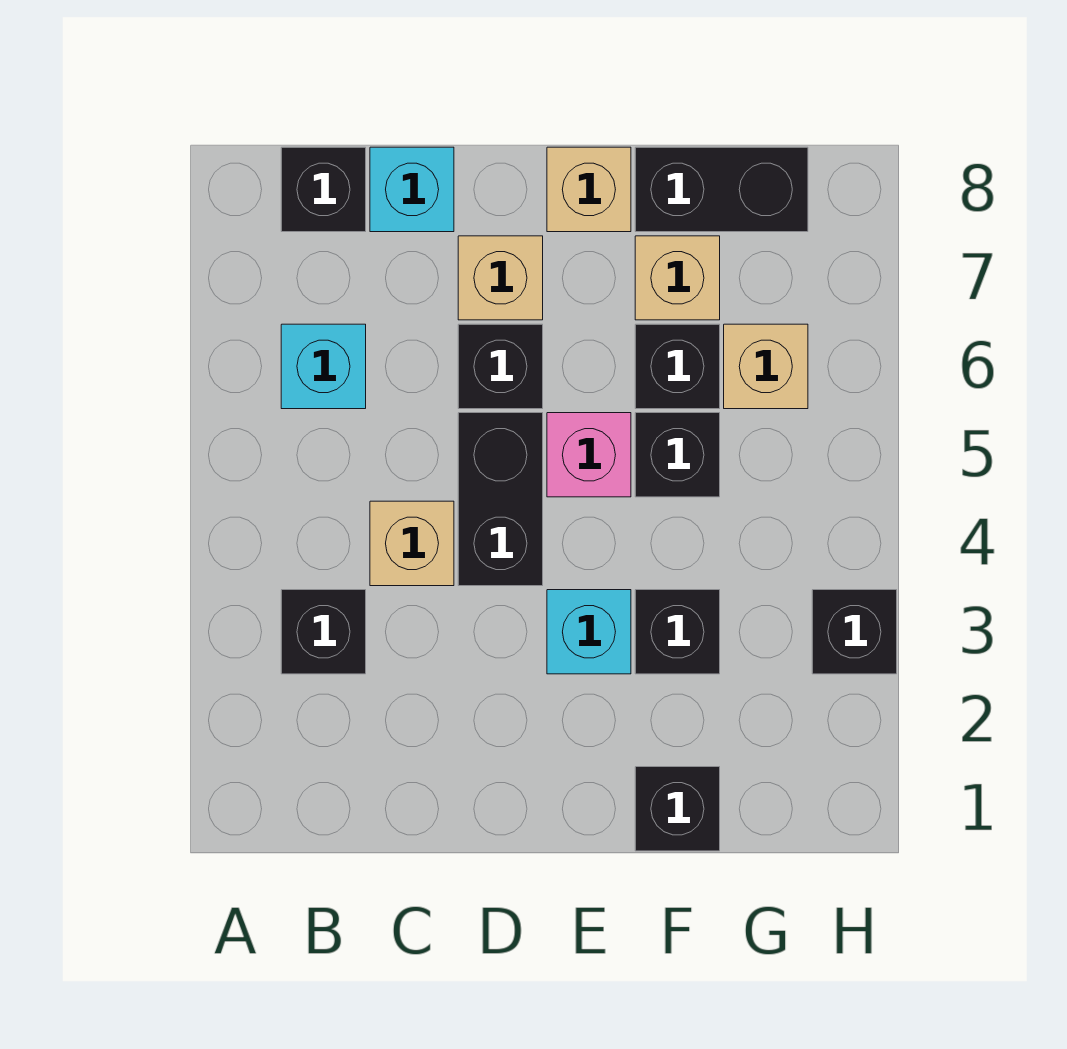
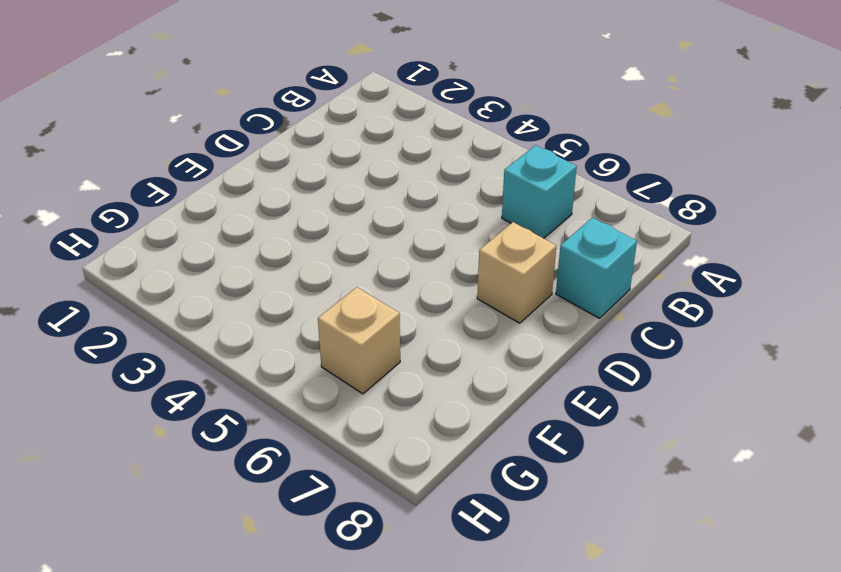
none -> black 1x1 brick [281,590,366,674]
none -> black 1x1 brick [281,147,366,232]
none -> tan 1x1 brick [370,501,454,586]

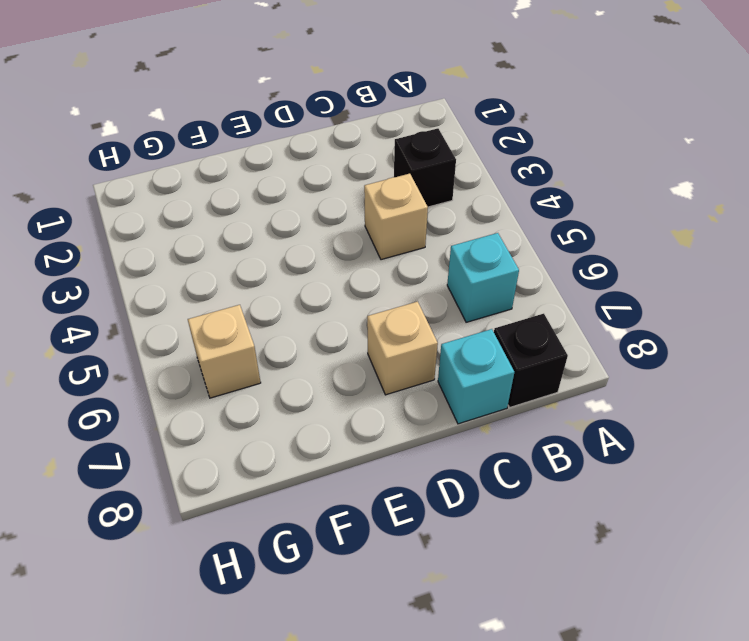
none -> black 1x2 brick [458,413,543,586]
none -> black 1x1 brick [458,324,543,409]
none -> cyan 1x1 brick [547,590,631,674]

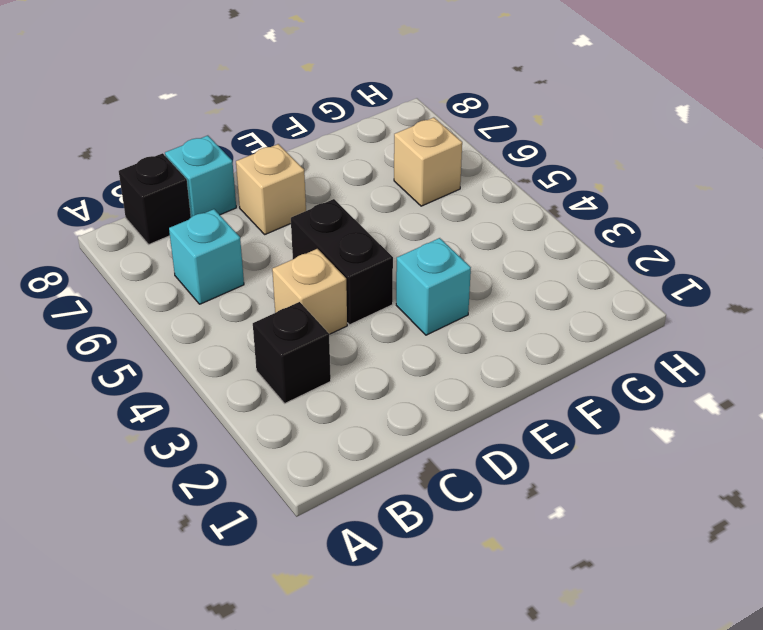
none -> black 1x1 brick [458,324,543,409]
none -> pink 1x1 brick [547,413,631,497]
none -> tan 1x1 brick [547,147,631,232]

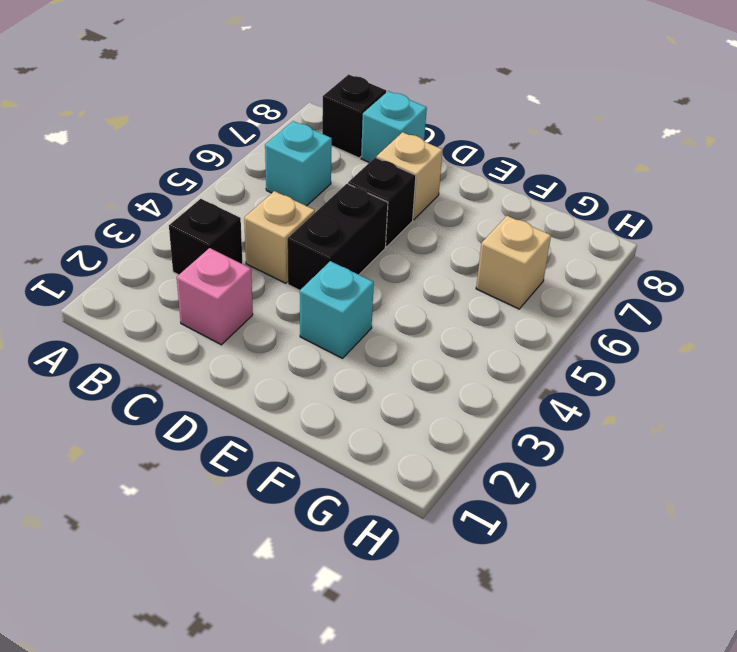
pink 1x1 brick [177,248,253,345] -> pink 1x1 brick moved to [547,413,631,497]
none -> tan 1x1 brick [547,147,631,232]
none -> black 1x1 brick [635,767,720,851]
none -> black 1x1 brick [635,590,720,674]

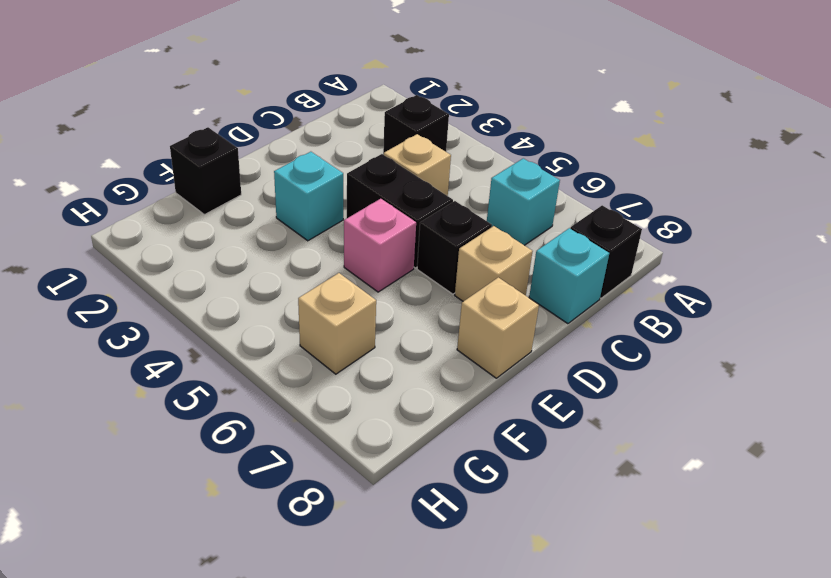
none -> black 1x1 brick [635,590,720,674]
none -> black 1x1 brick [635,413,720,497]
none -> black 1x1 brick [635,324,720,409]

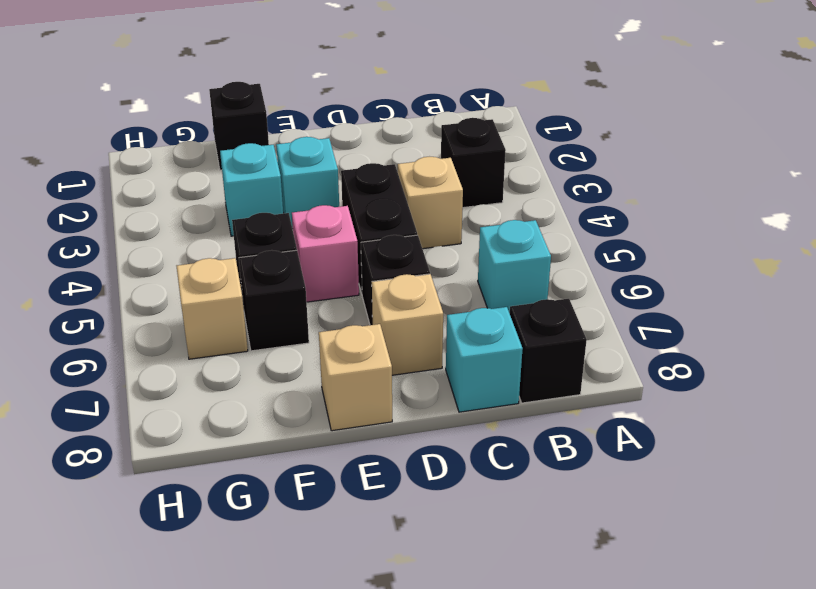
cyan 1x1 brick [220,143,283,236] -> black 1x1 brick [635,590,720,674]
none -> tan 1x1 brick [635,236,720,320]
none -> black 1x2 brick [635,147,808,232]
none -> black 1x1 brick [812,590,897,674]

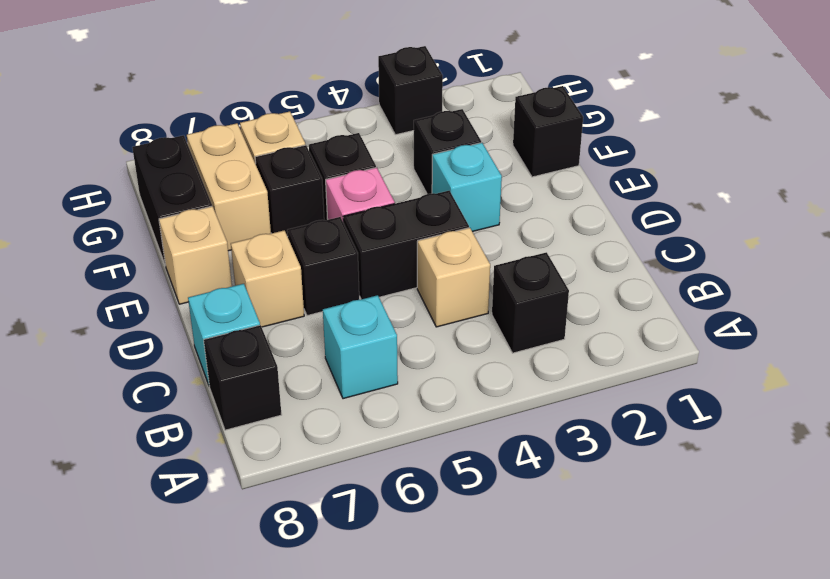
tan 1x2 brick [187,123,271,251] -> tan 1x1 brick [635,236,720,320]

